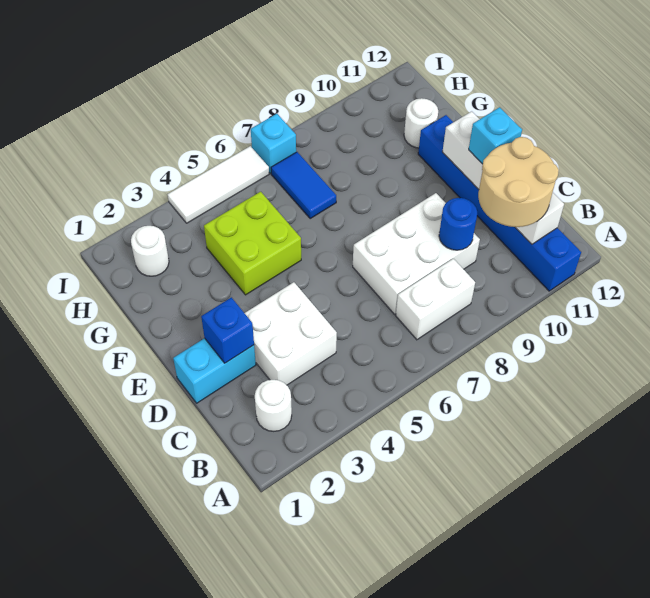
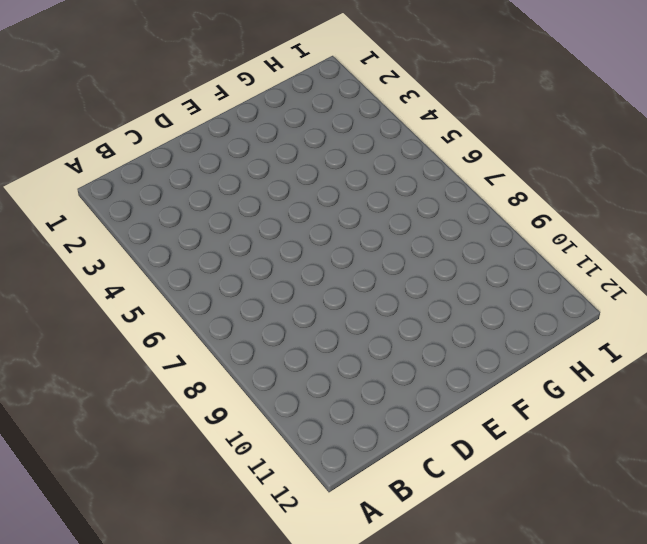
none -> blue 1x6 brick [418,115,581,291]
none -> white 1x1 round brick [255,380,292,431]
none -> white 1x2 brick [396,259,475,340]

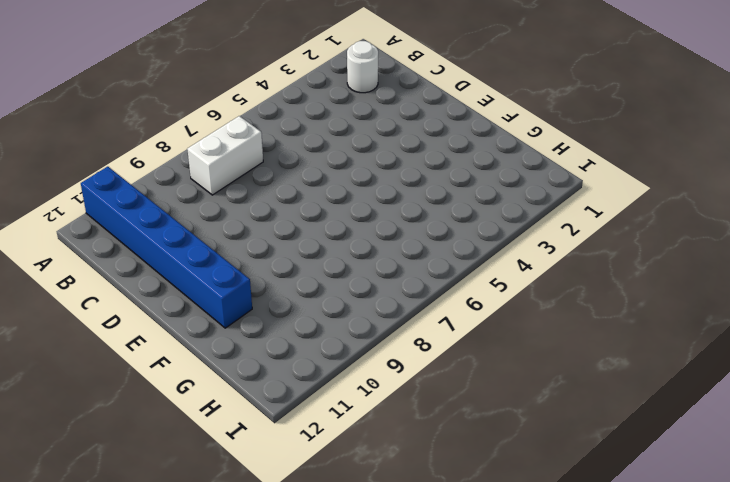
none -> white 2x2 brick [245,282,337,385]
none -> white 2x3 brick [353,193,480,314]
none -> cyan 1x2 brick [173,338,256,403]

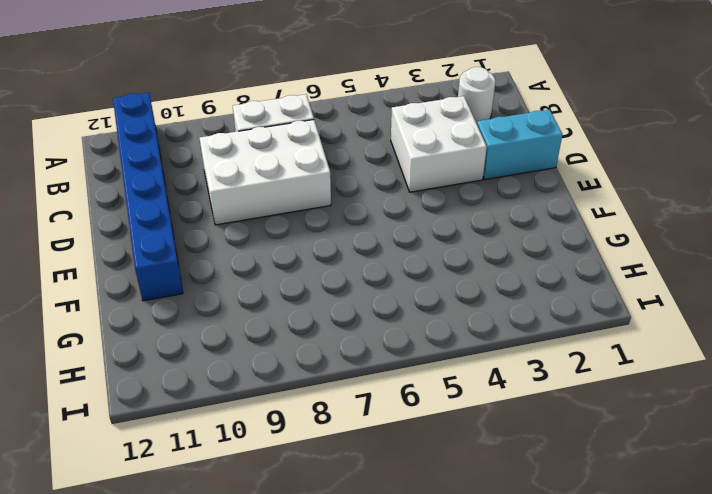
none -> lime 2x2 brick [204,192,301,295]
none -> blue 1x2 tile [271,152,336,218]
none -> white 1x1 round brick [404,98,438,148]

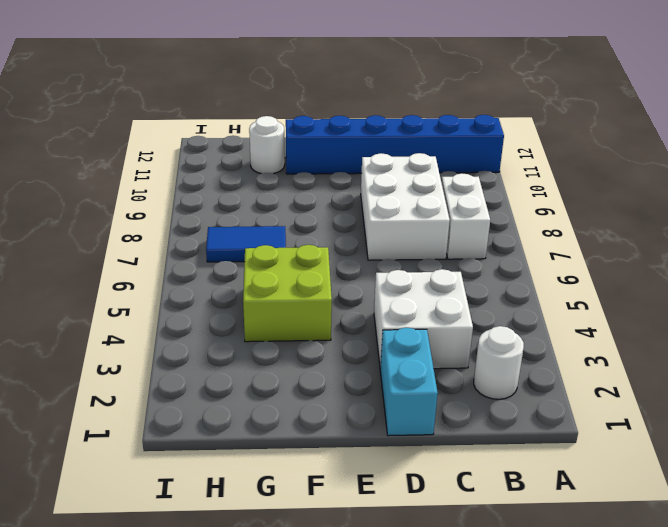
none -> white 1x1 round brick [131,226,169,276]
none -> white 1x3 tile [168,146,269,223]
none -> cyan 1x1 brick [251,114,296,173]

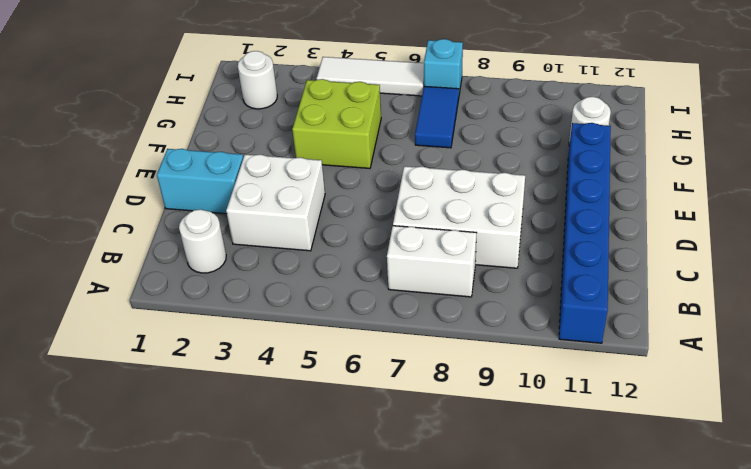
none -> white 1x4 brick [443,111,564,244]
none -> blue 1x1 round brick [439,198,477,250]
none -> blue 1x1 brick [201,297,254,363]

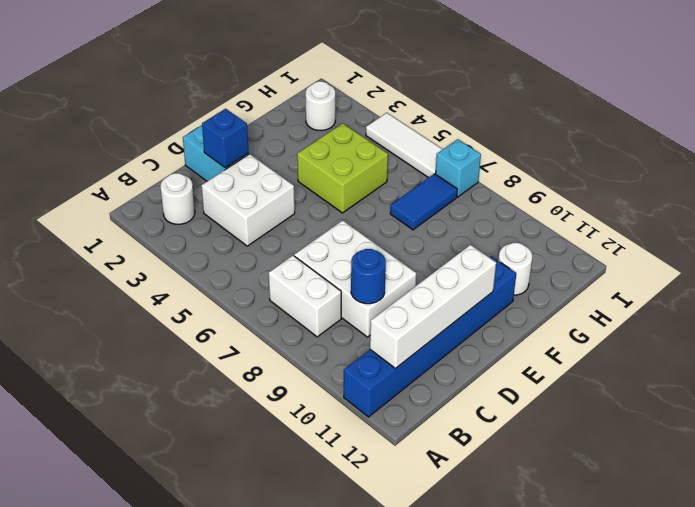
none -> tan 2x2 round brick [478,137,559,227]
none -> cyan 1x1 brick [469,107,522,164]

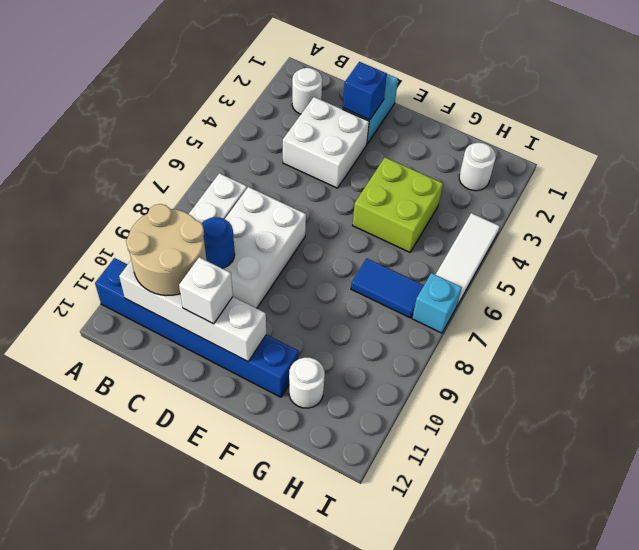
white 1x1 brick [179,257,233,324] -> cyan 1x1 brick [469,107,522,164]

